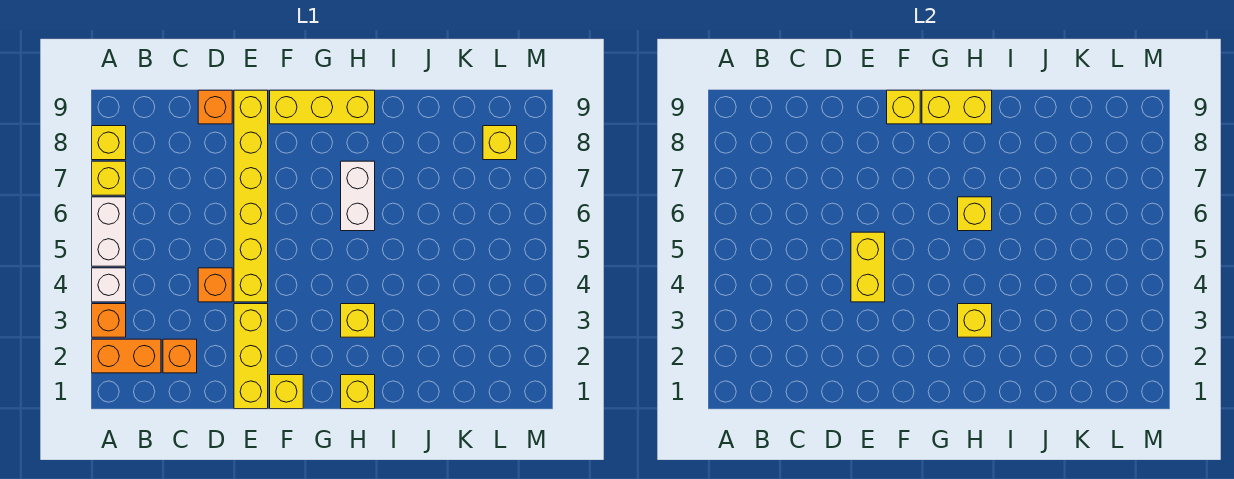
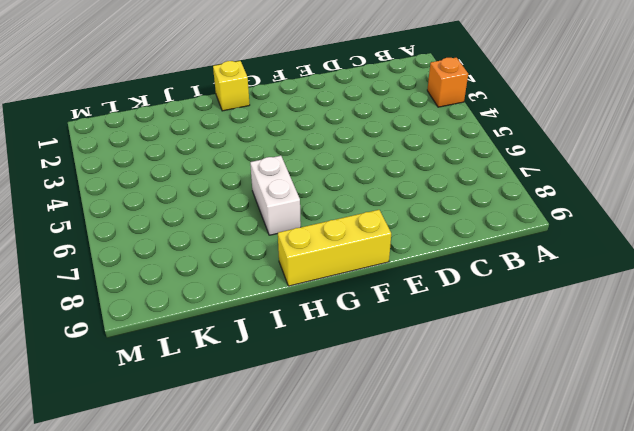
none -> orange 1x2 brick [92,339,161,373]
none -> white 1x1 brick [92,268,126,302]
none -> white 1x2 brick [92,197,126,266]

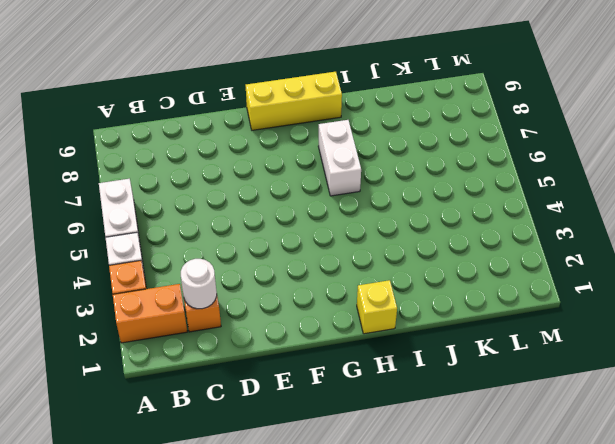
white 1x1 round brick [181,259,217,309] -> none
none -> yellow 1x1 brick [92,161,126,195]
none -> yellow 1x1 brick [92,126,126,160]
none -> orange 1x1 brick [198,268,232,302]

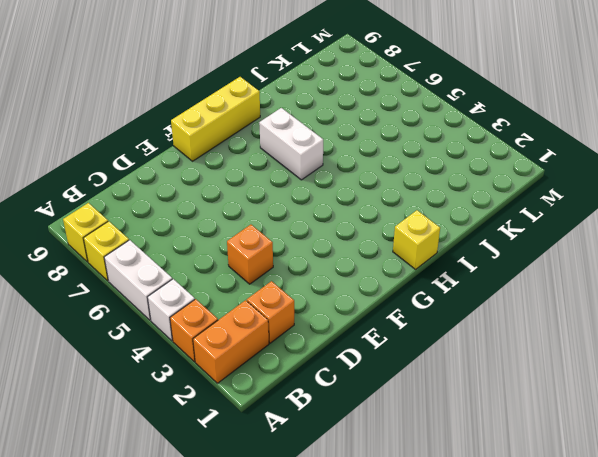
none -> orange 1x1 brick [198,90,232,124]
none -> yellow 1x3 brick [234,304,268,409]
none -> yellow 1x6 brick [234,90,268,302]

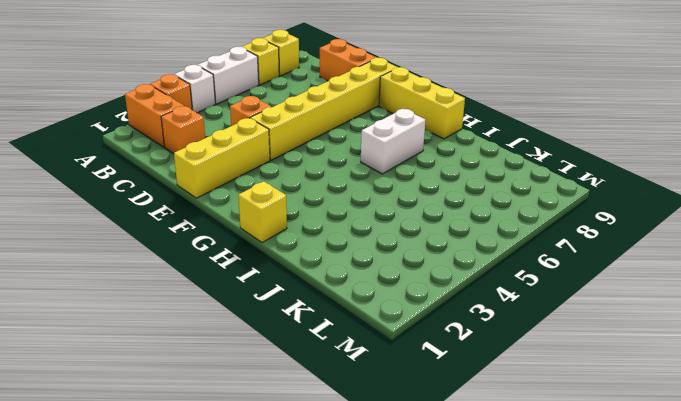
orange 1x2 brick [320,39,377,81] -> orange 1x1 brick [198,90,232,124]
none -> yellow 1x1 brick [270,375,303,409]
none -> yellow 1x1 brick [341,304,375,337]
none -> yellow 1x1 brick [483,126,517,160]

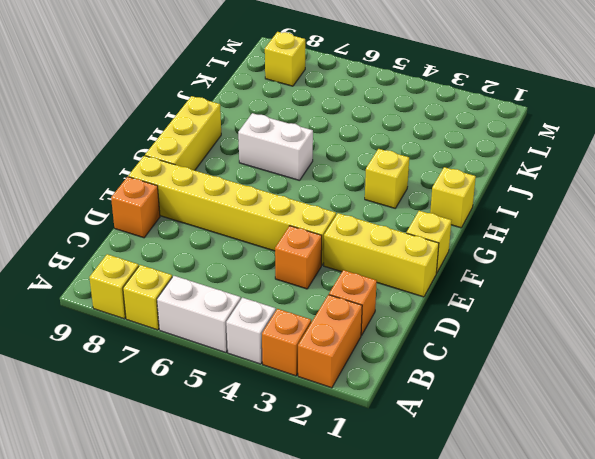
none -> yellow 1x2 brick [851,232,885,302]
none -> yellow 1x1 brick [887,90,920,124]
none -> yellow 1x2 brick [922,90,992,124]

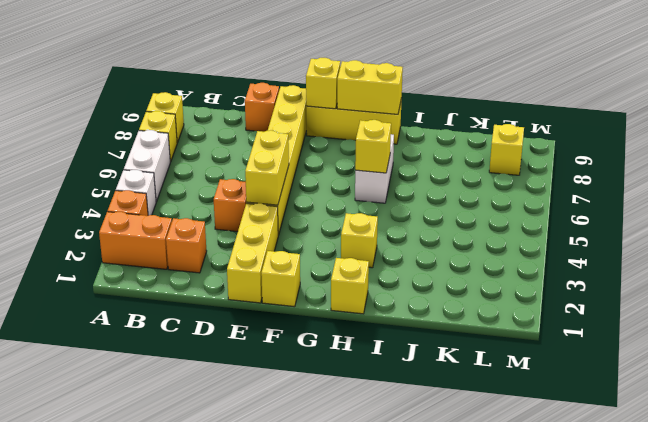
none -> yellow 1x1 brick [958,304,992,337]

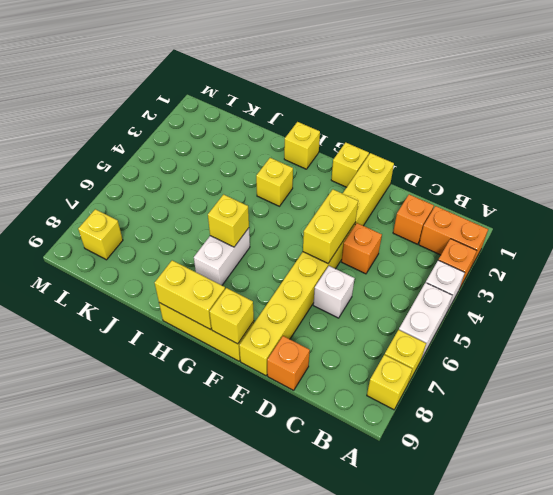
white 1x1 brick [313,266,355,318] -> none
none -> yellow 1x1 brick [958,304,992,337]

